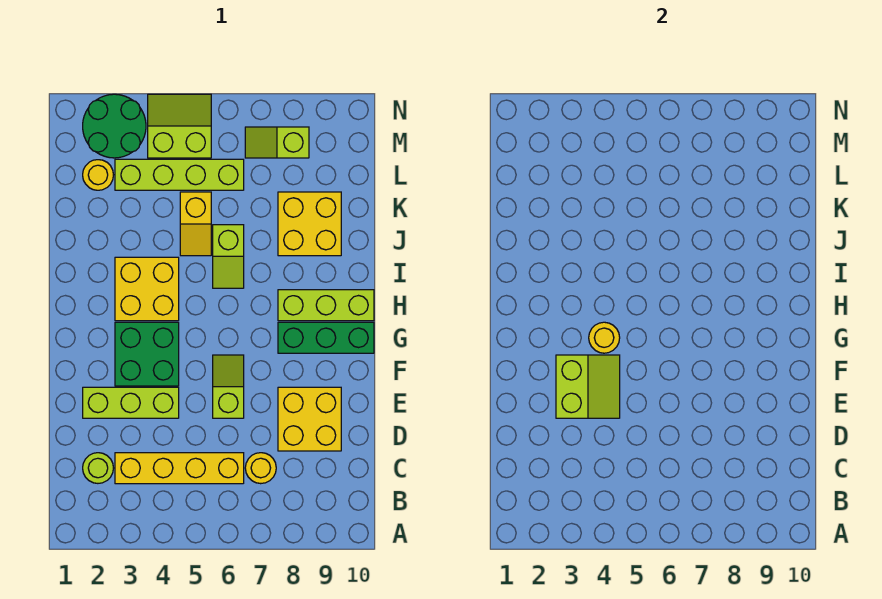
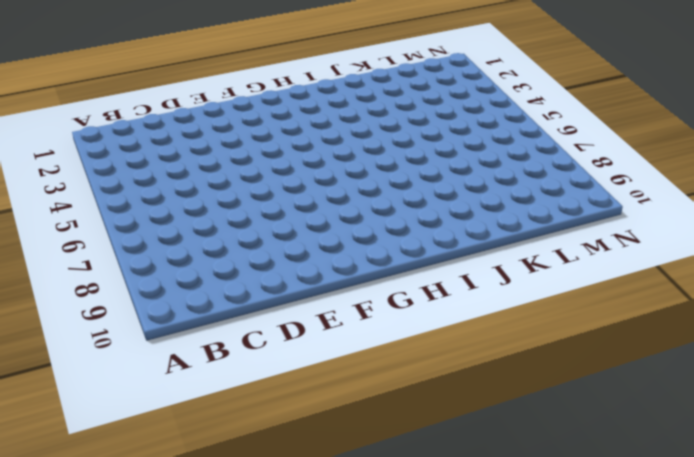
none -> lime 1x1 round brick [83,453,113,483]
none -> yellow 1x4 brick [115,453,244,484]
none -> yellow 1x1 round brick [245,453,276,484]

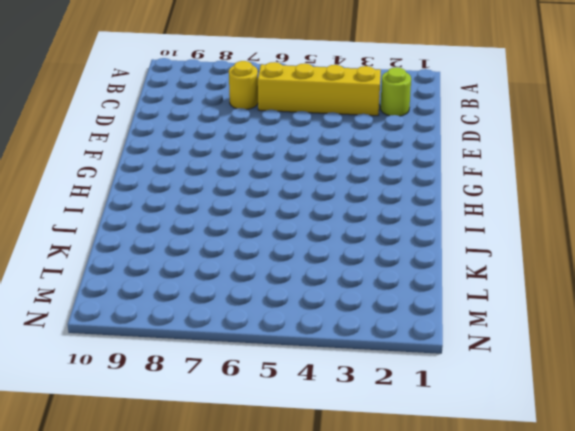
none -> yellow 2x2 brick [278,387,341,451]
none -> lime 1x3 brick [83,387,179,418]
none -> lime 1x2 slope [213,355,244,418]

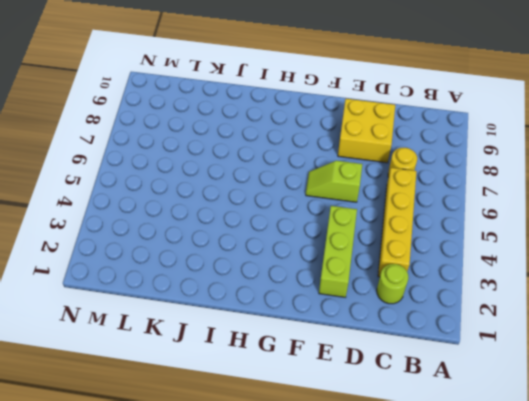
none -> green 2x2 brick [115,322,179,386]
none -> green 1x3 brick [278,322,374,353]
none -> yellow 2x2 brick [115,257,179,321]

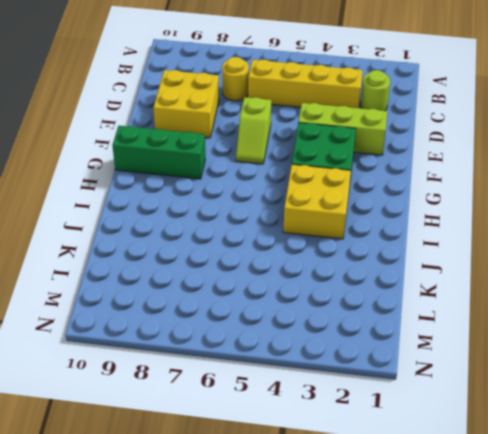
none -> lime 1x3 brick [278,290,374,321]
none -> lime 1x2 slope [213,225,244,288]
none -> yellow 1x2 slope [180,192,211,256]

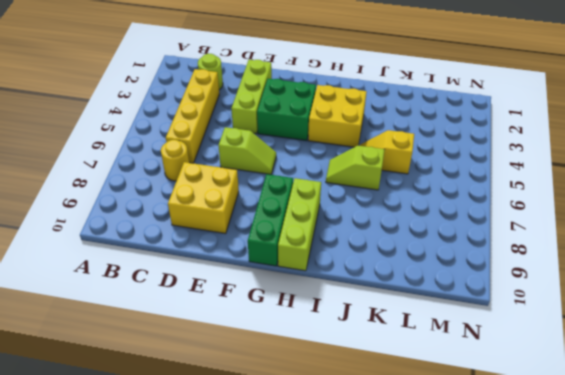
none -> yellow 2x2 brick [278,192,341,256]
none -> yellow 1x1 round brick [83,160,113,190]
none -> lime 1x4 brick [115,159,244,190]

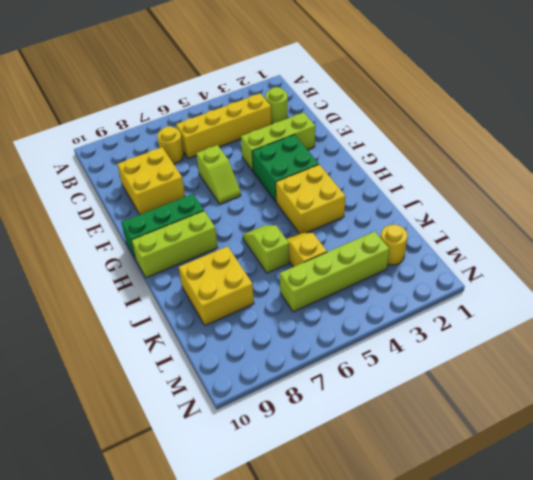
none -> green 2x2 round brick [83,94,146,158]
none -> lime 2x2 slope [148,94,211,158]
none -> lime 1x2 slope [245,127,309,158]

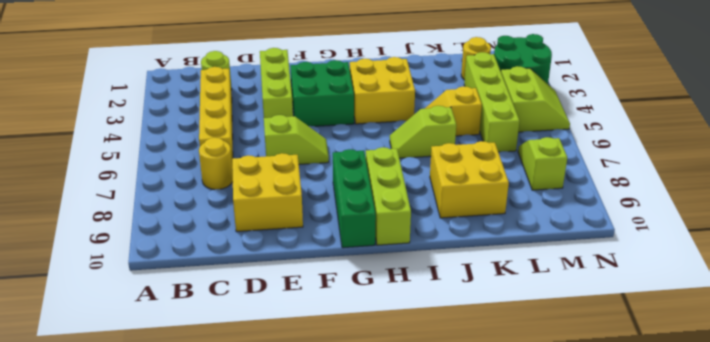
none -> lime 2x2 slope [556,355,620,418]
none -> yellow 1x1 round brick [589,322,620,353]

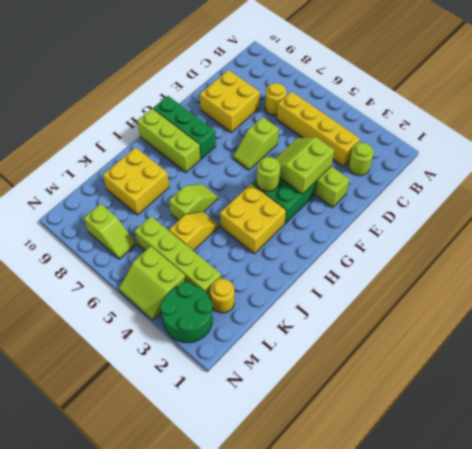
lime 1x1 round brick [257,157,280,192] -> yellow 1x1 round brick [589,322,620,353]

